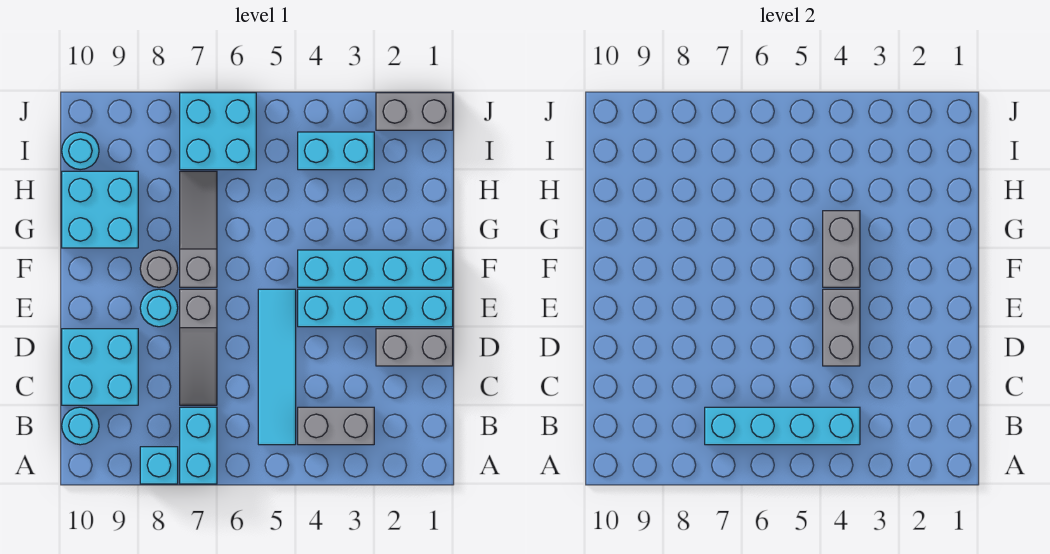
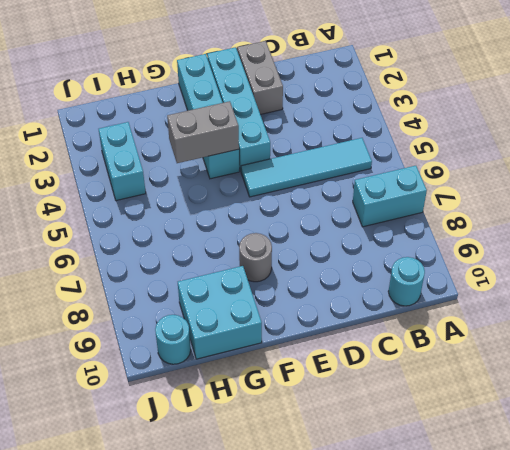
none -> cyan 1x1 brick [140,447,178,484]
none -> grey 1x2 brick [298,407,374,445]
none -> grey 1x3 slope [180,289,217,405]

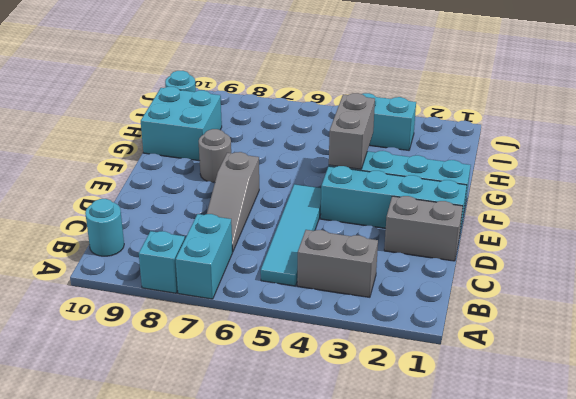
none -> cyan 2x2 brick [62,329,138,405]
none -> cyan 1x1 round brick [140,289,178,327]
none -> grey 1x3 slope [180,171,217,287]

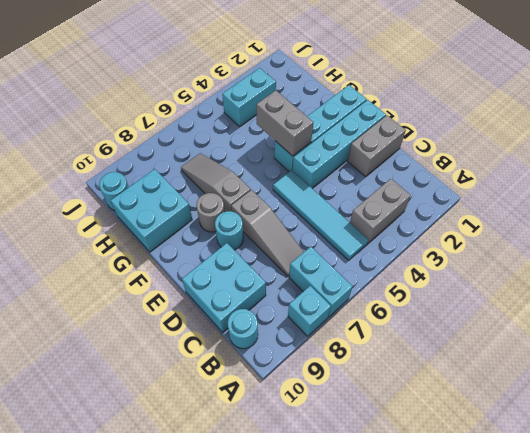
none -> cyan 2x2 brick [180,93,256,170]
none -> grey 1x2 brick [376,93,453,130]
none -> cyan 1x4 brick [705,407,860,445]

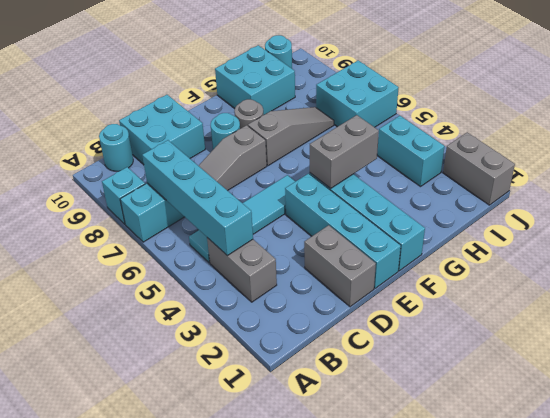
none -> grey 1x2 brick [823,289,860,366]

